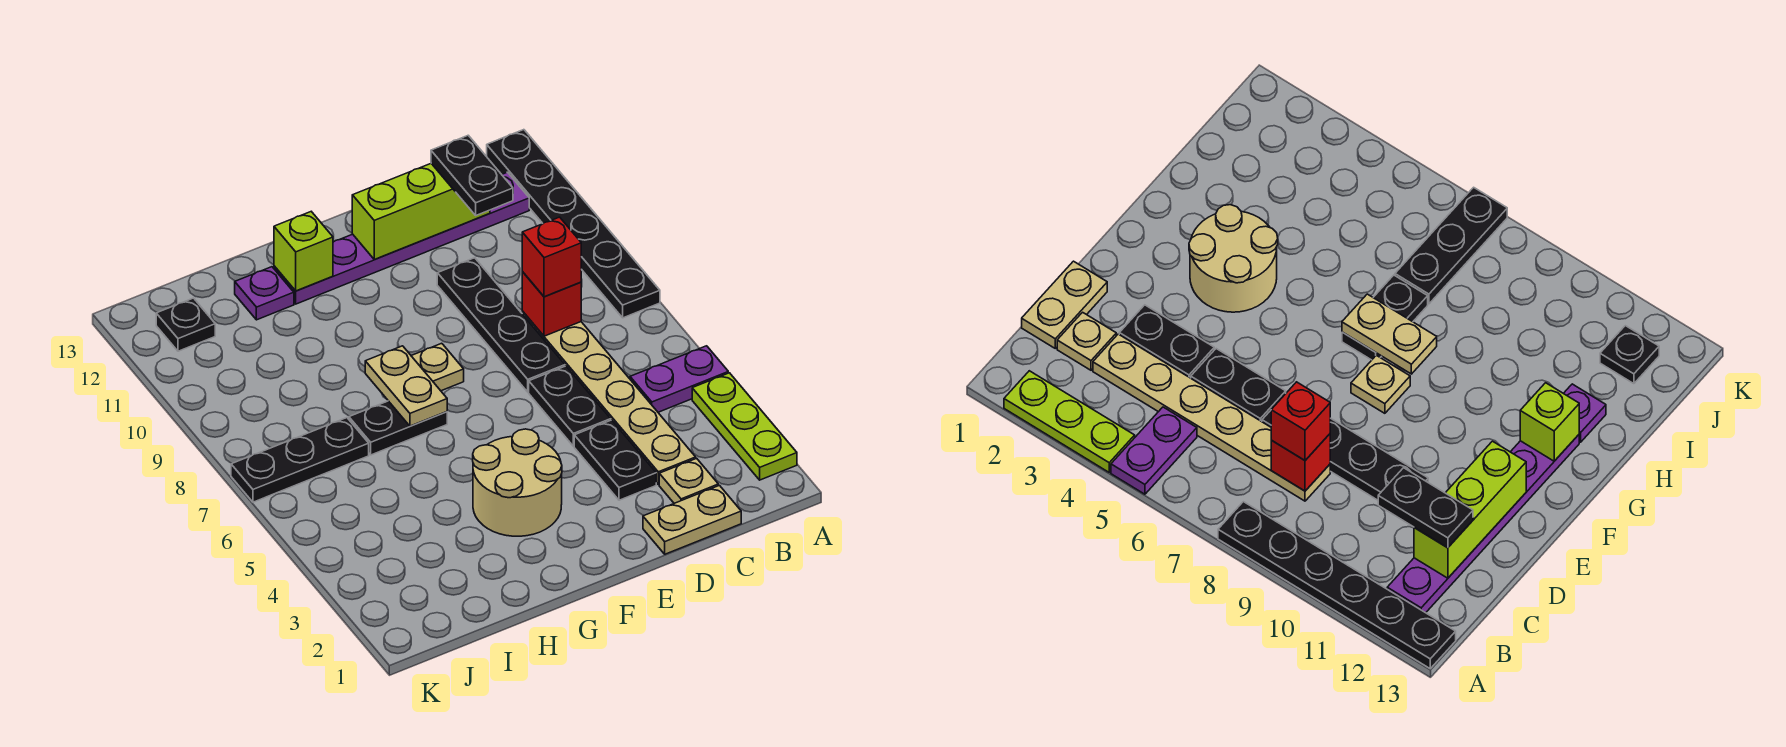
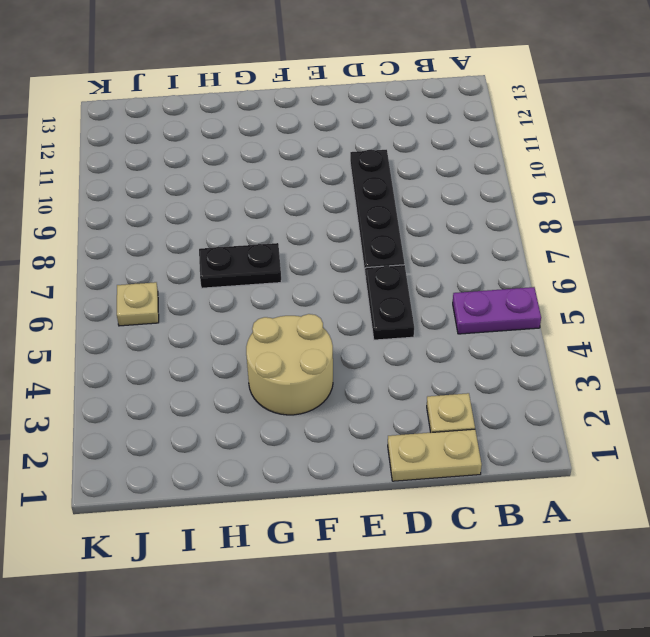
tan 1x1 plate [117,282,159,326] -> tan 1x1 plate moved to [411,343,464,391]
none -> lime 1x3 plate [692,373,797,480]
none -> black 1x6 plate [486,130,660,318]
none -> purple 1x6 plate [274,172,529,304]

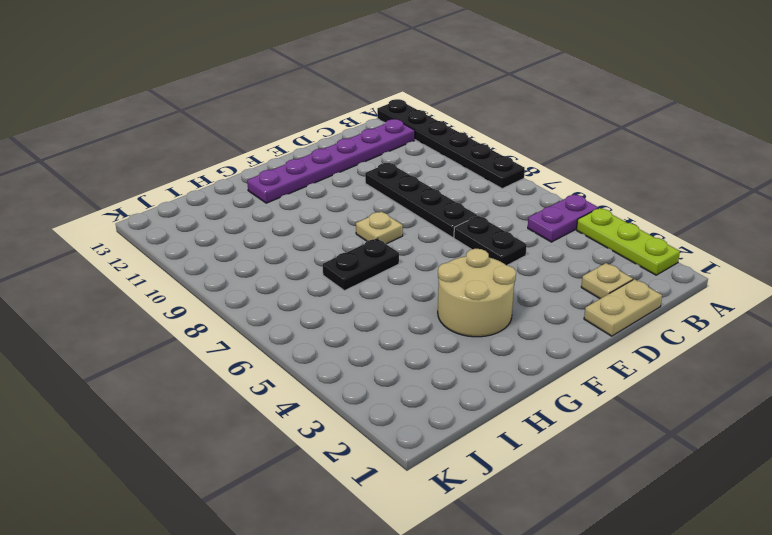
none -> tan 1x6 plate [522,311,696,485]
none -> black 1x2 plate [574,420,656,500]
none -> purple 1x1 plate [235,267,294,320]

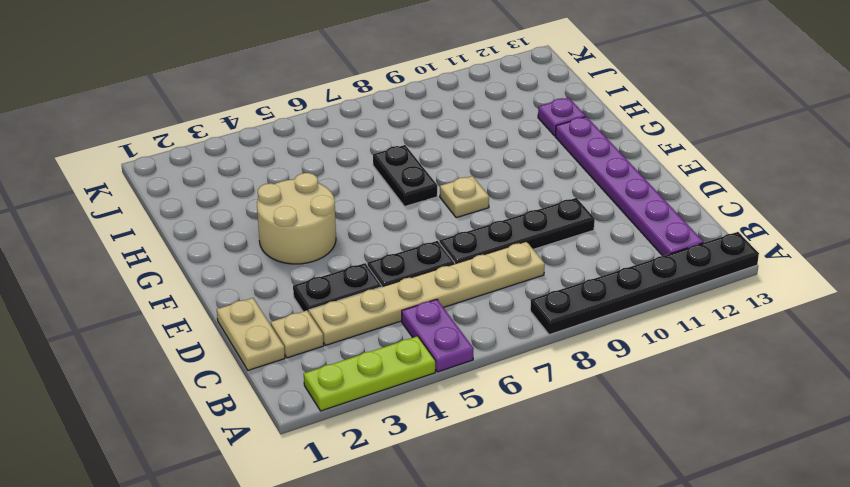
none -> black 1x3 plate [231,418,369,502]
none -> black 1x1 plate [156,298,215,351]
none -> red 1x1 brick [522,272,581,336]

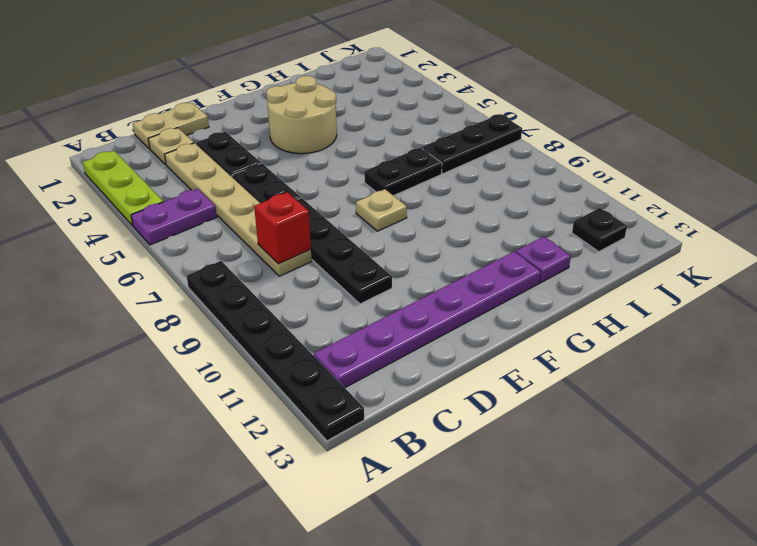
none -> lime 1x3 brick [352,164,490,260]
none -> tan 1x2 plate [365,346,447,426]
none -> lime 1x1 brick [274,212,333,291]

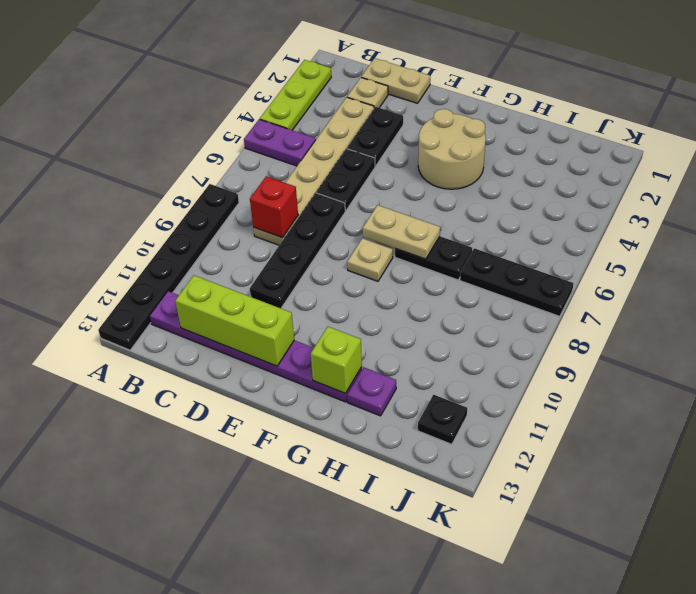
tan 1x2 plate [363,205,440,259] -> tan 1x2 plate turned to [365,346,447,426]
none -> red 1x1 brick [522,217,581,297]
none -> black 1x2 plate [431,135,513,215]

